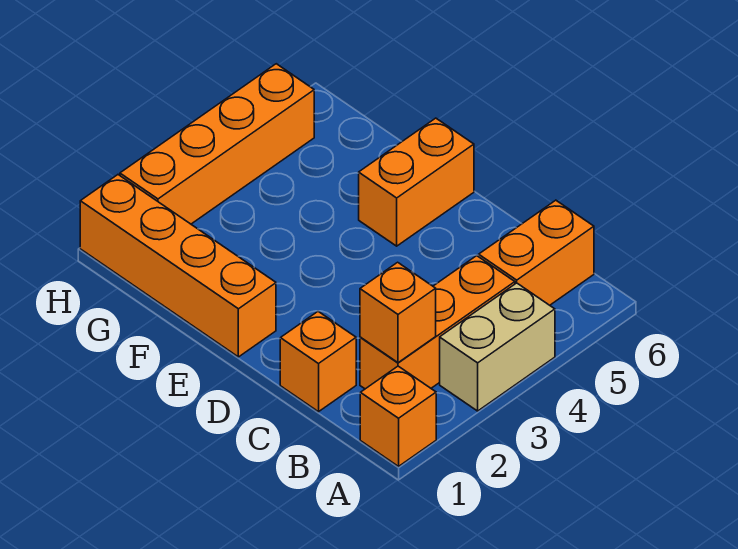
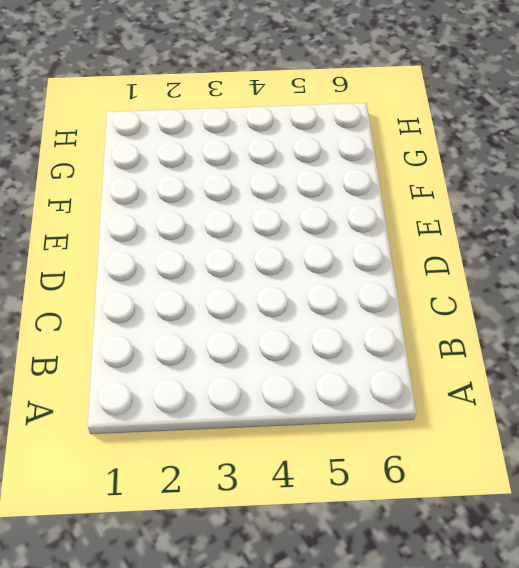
none -> orange 1x1 brick [360,366,436,466]
none -> tan 1x2 brick [440,283,555,411]

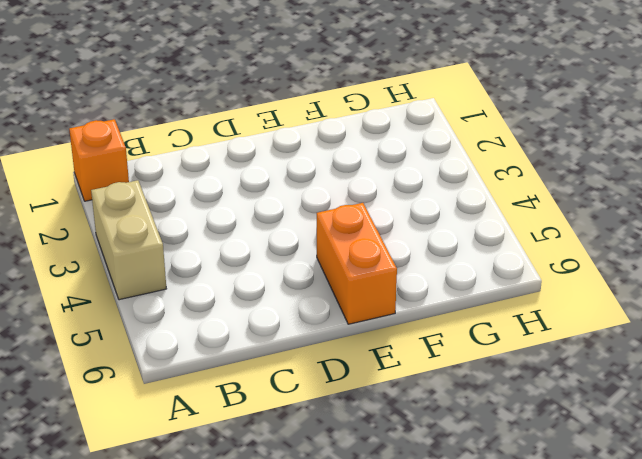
none -> orange 1x3 brick [360,256,515,389]
none -> orange 1x2 brick [479,200,594,305]

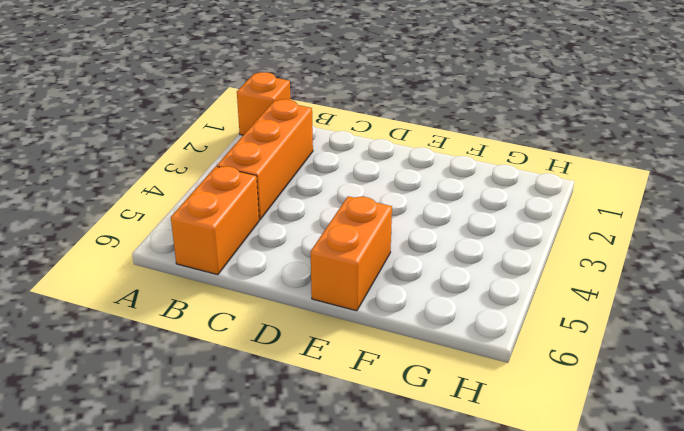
none -> tan 1x2 brick [440,283,555,411]
none -> orange 1x1 brick [280,312,356,412]

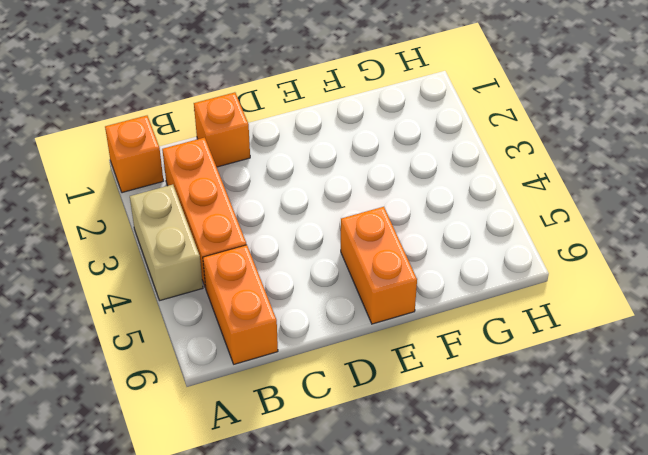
none -> orange 1x4 brick [80,175,276,357]
none -> orange 1x4 brick [120,64,314,224]

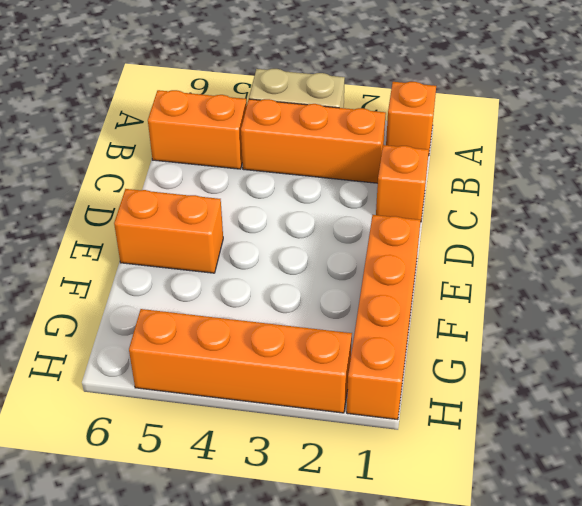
none -> orange 1x1 brick [360,262,436,363]

